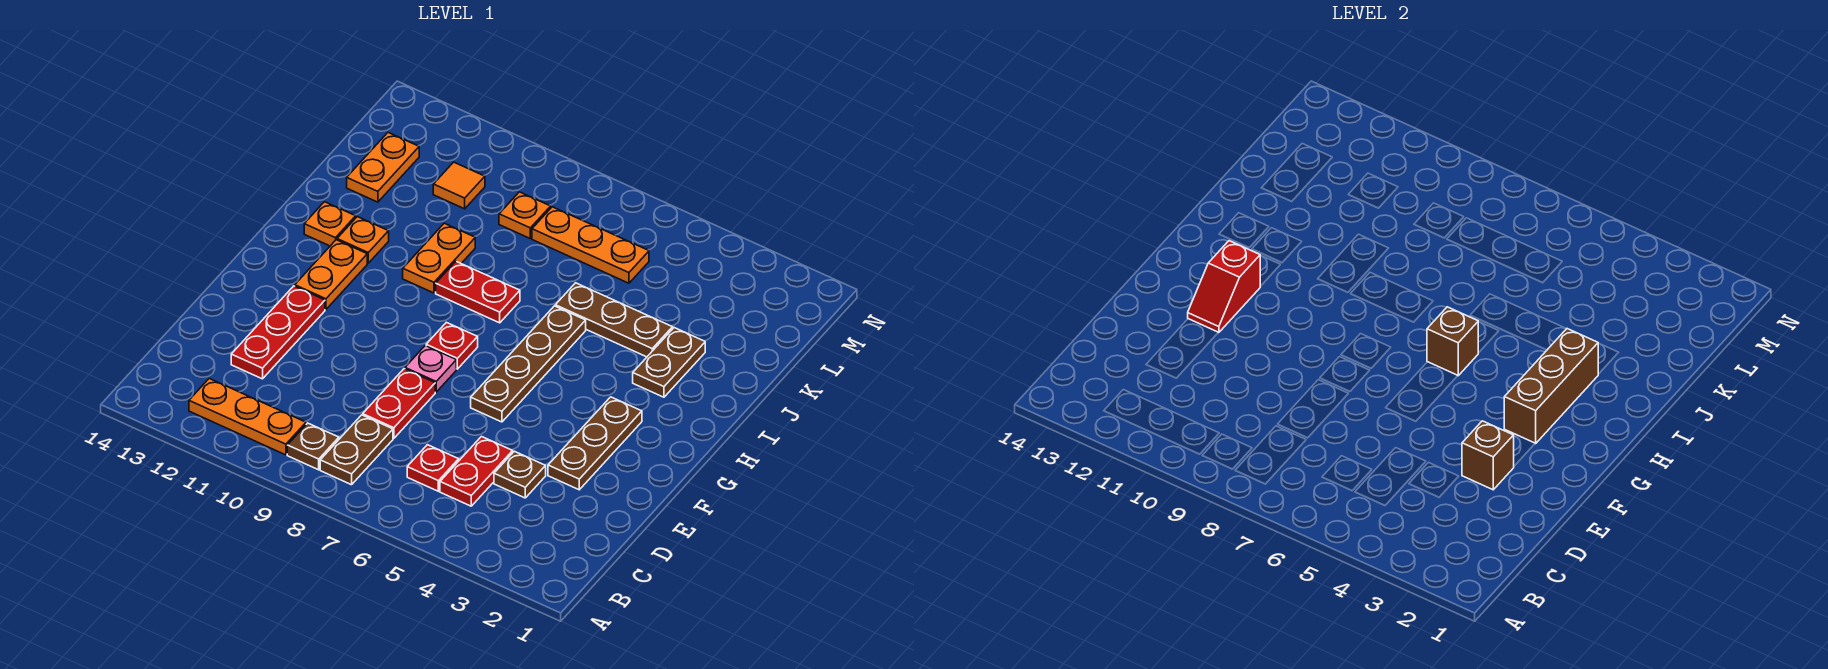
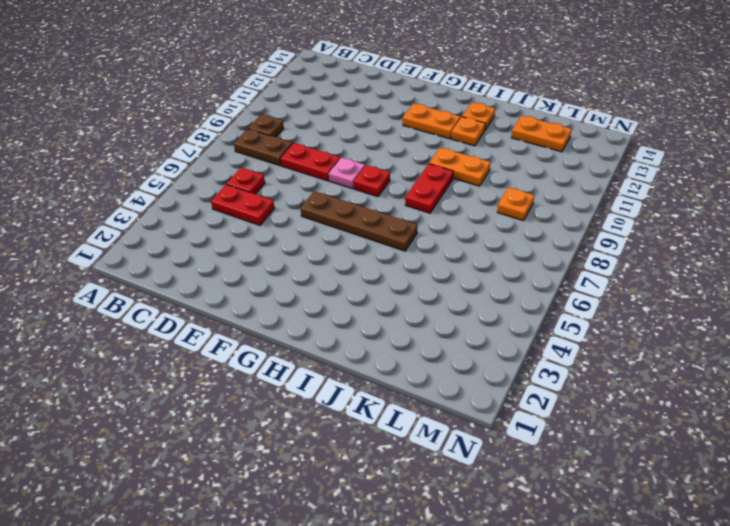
none -> orange 1x3 plate [189,379,306,455]
none -> brown 1x1 plate [494,451,546,498]
none -> red 1x3 plate [231,286,325,379]

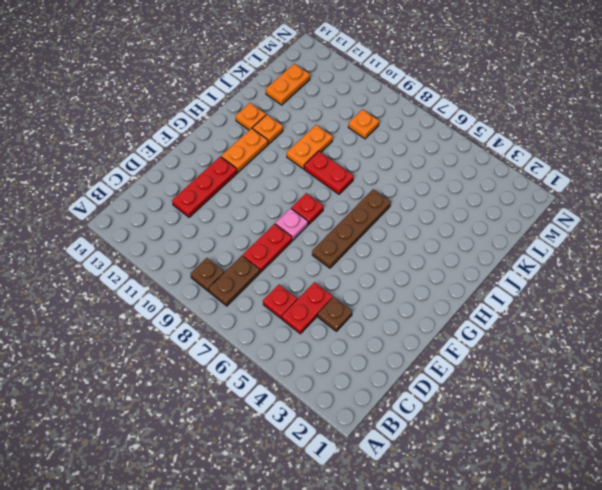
none -> orange 1x3 plate [189,379,306,455]
none -> brown 1x3 plate [548,397,642,490]
none -> brown 1x2 plate [633,328,705,397]

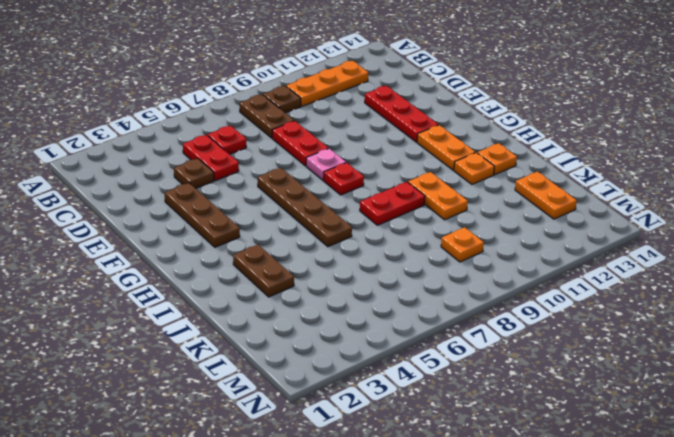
none -> brown 1x3 plate [555,283,673,357]
none -> orange 1x3 plate [532,207,649,283]
none -> orange 1x1 tile [433,162,485,209]

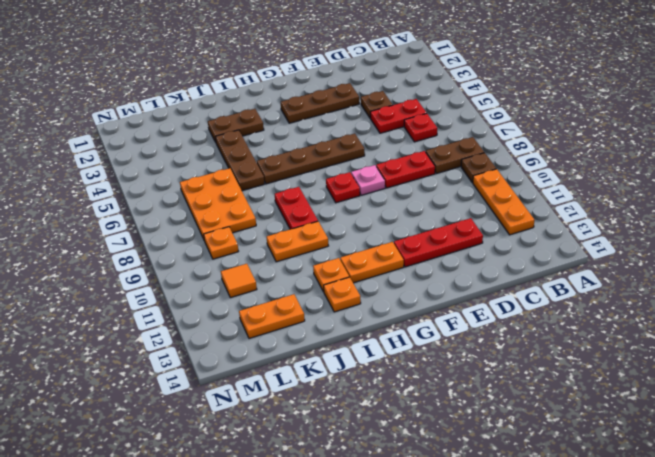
orange 2x3 plate [180,168,256,239] -> orange 1x3 plate [532,207,649,283]
none -> brown 1x1 brick [1462,421,1514,490]
none -> red 1x2 slope [1188,241,1260,333]
none -> brown 1x3 brick [1504,329,1598,444]

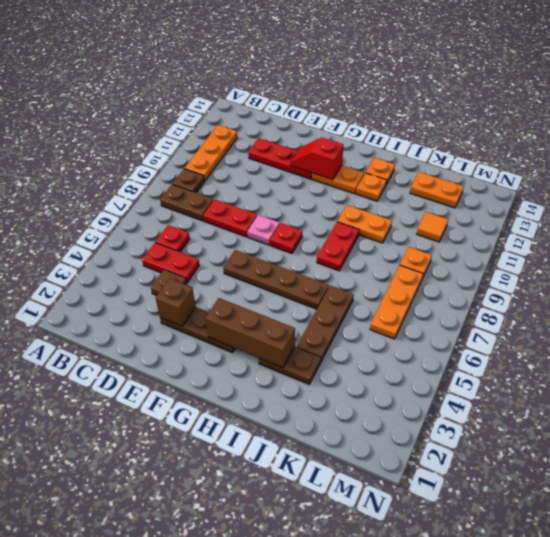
none -> brown 1x1 brick [1427,307,1478,376]

